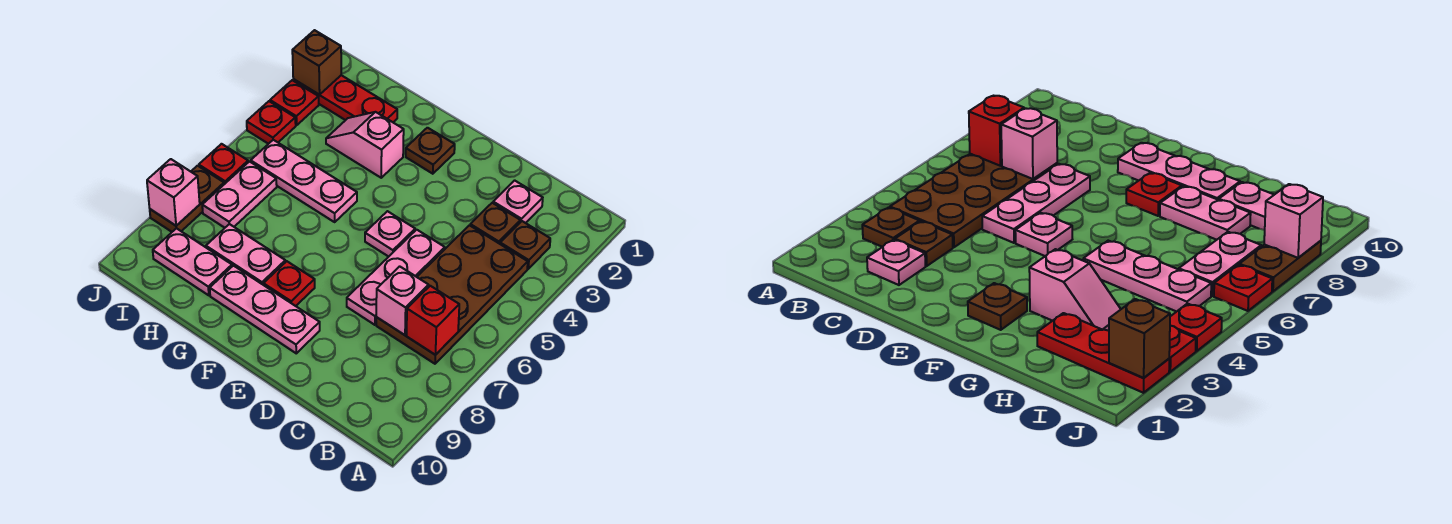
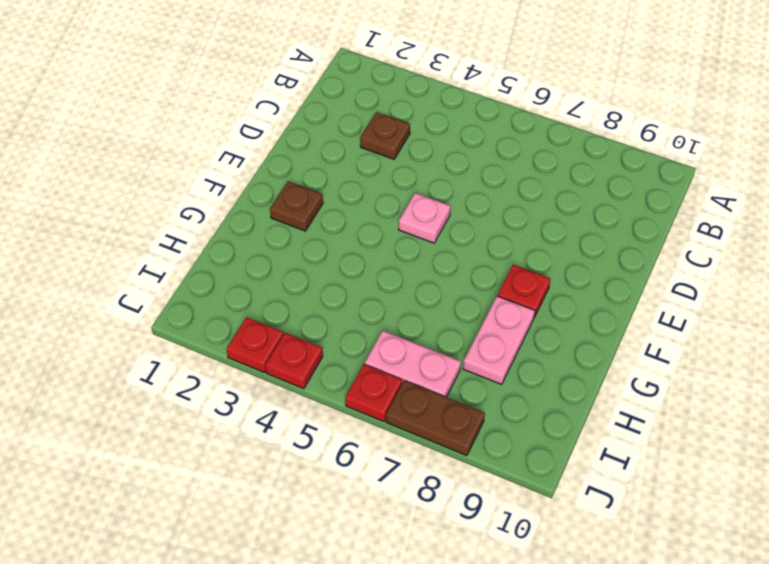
none -> brown 1x1 plate [500,221,550,269]
none -> brown 2x4 plate [376,225,528,364]
none -> pink 1x1 plate [493,180,543,223]

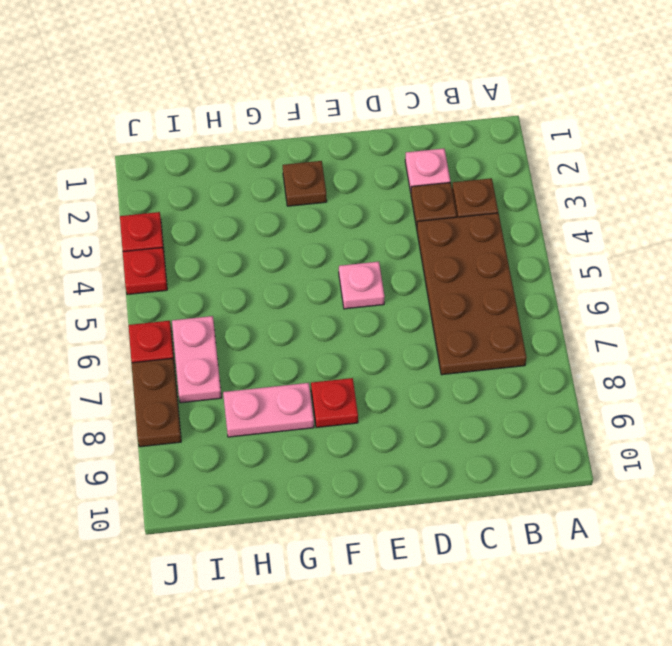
none -> pink 1x3 plate [347,230,445,325]
none -> pink 1x3 plate [210,266,320,353]
none -> pink 1x2 slope [326,112,404,178]

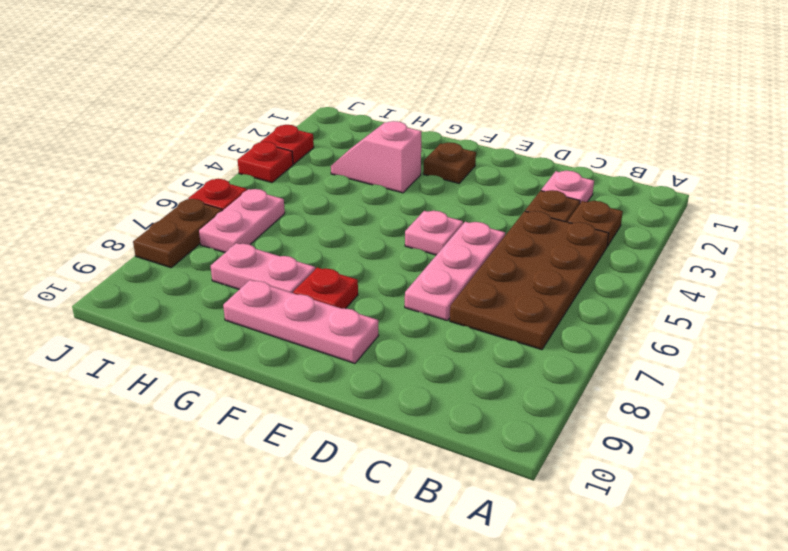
none -> pink 1x3 plate [251,140,357,222]
none -> red 1x3 plate [293,75,397,122]
none -> pink 1x2 plate [153,228,232,295]

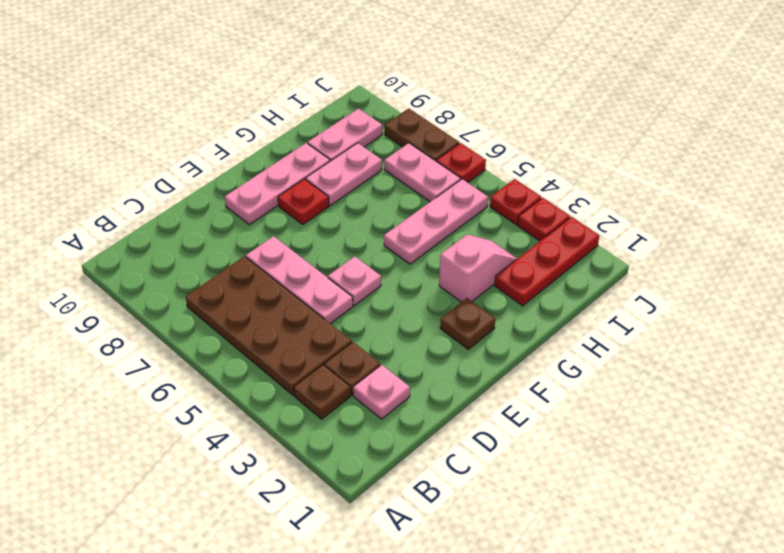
none -> red 1x1 brick [407,286,459,355]
none -> pink 1x1 brick [376,266,429,335]
none -> brown 1x1 brick [292,30,341,95]

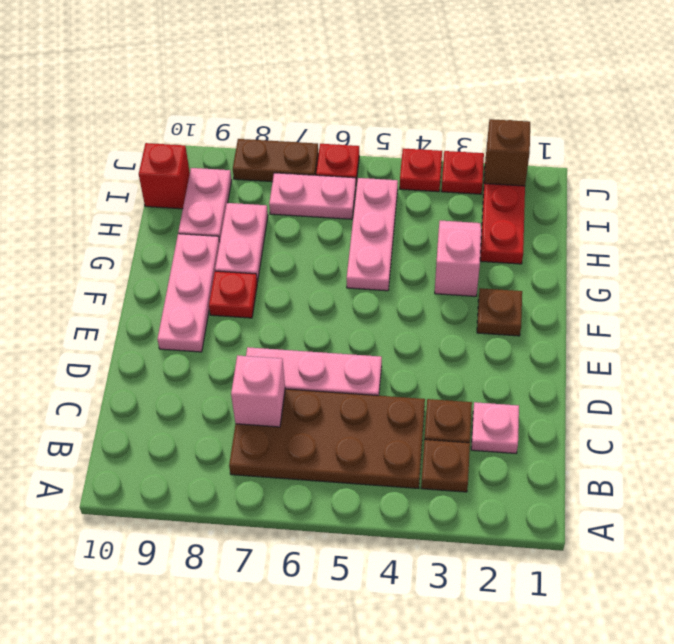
red 1x1 brick [139,143,190,209] -> red 1x1 brick moved to [407,286,459,355]
none -> pink 1x1 plate [365,211,415,257]
none -> pink 1x1 brick [147,159,200,226]

